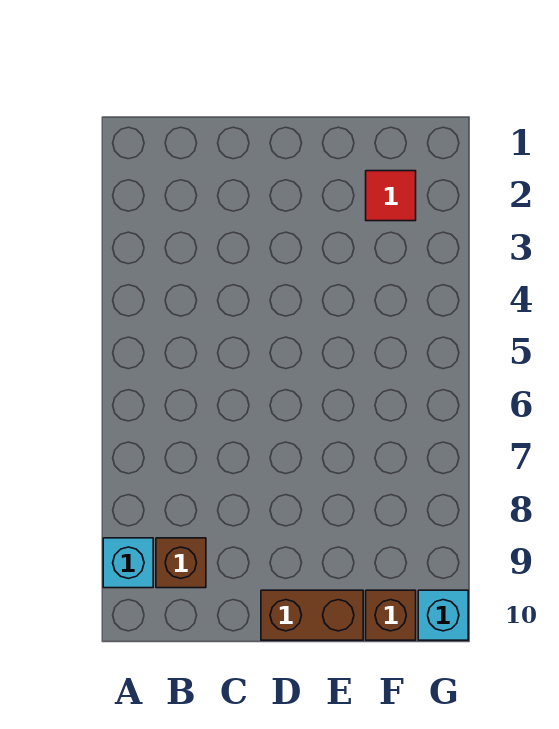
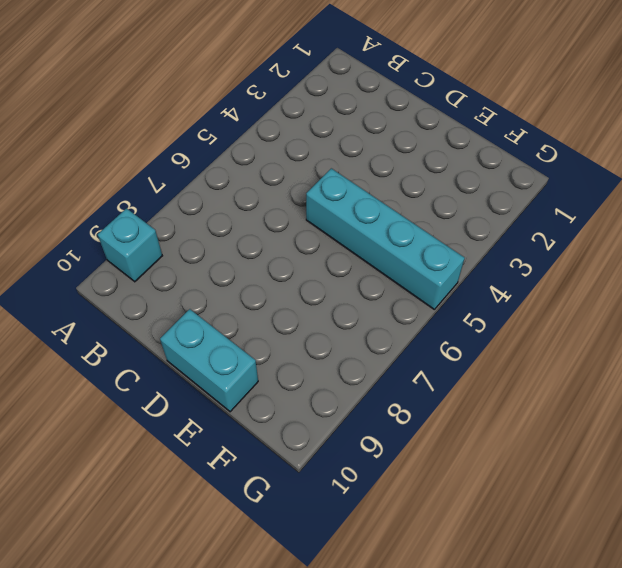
cyan 1x4 brick [306,168,465,309] -> none
cyan 1x2 brick [160,309,258,412] -> brown 1x2 brick [261,590,363,640]
none -> brown 1x1 brick [156,538,206,588]
none -> red 1x1 tile [366,171,416,221]

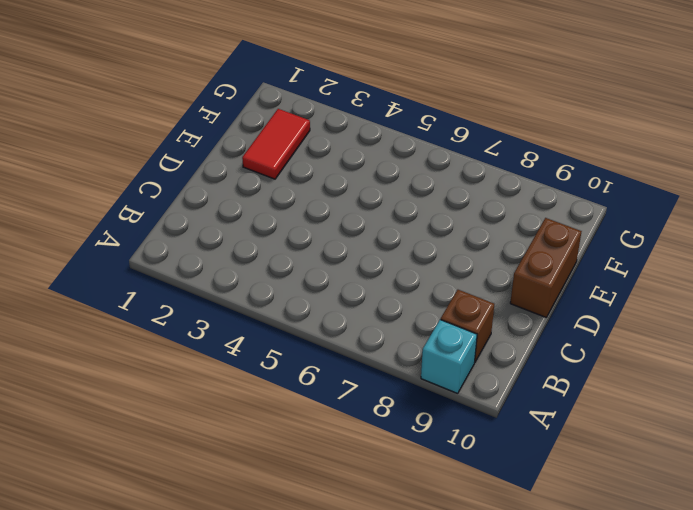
red 1x2 tile [242,109,310,179] -> red 1x1 tile [366,171,416,221]
none -> brown 1x1 brick [366,590,416,640]
none -> cyan 1x1 brick [418,590,468,640]

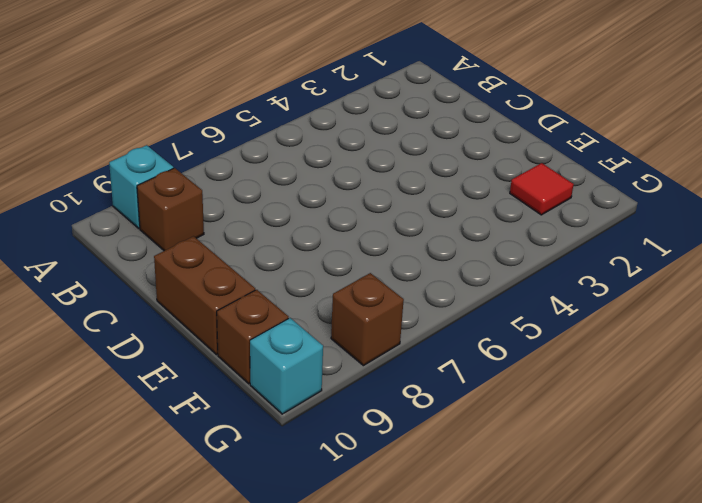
brown 1x1 brick [331,273,404,366] -> none

